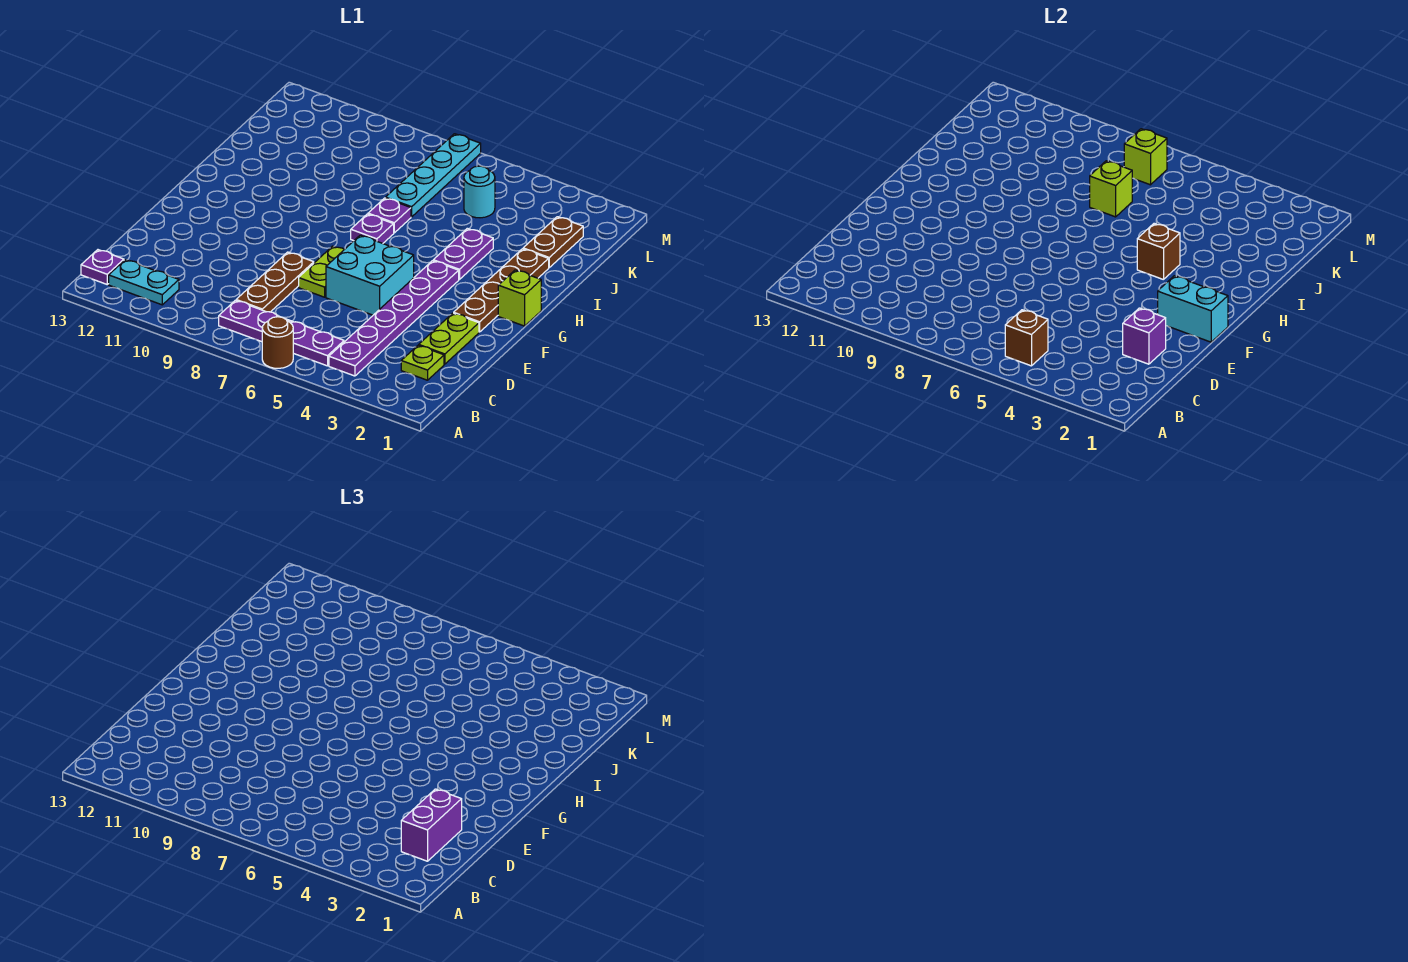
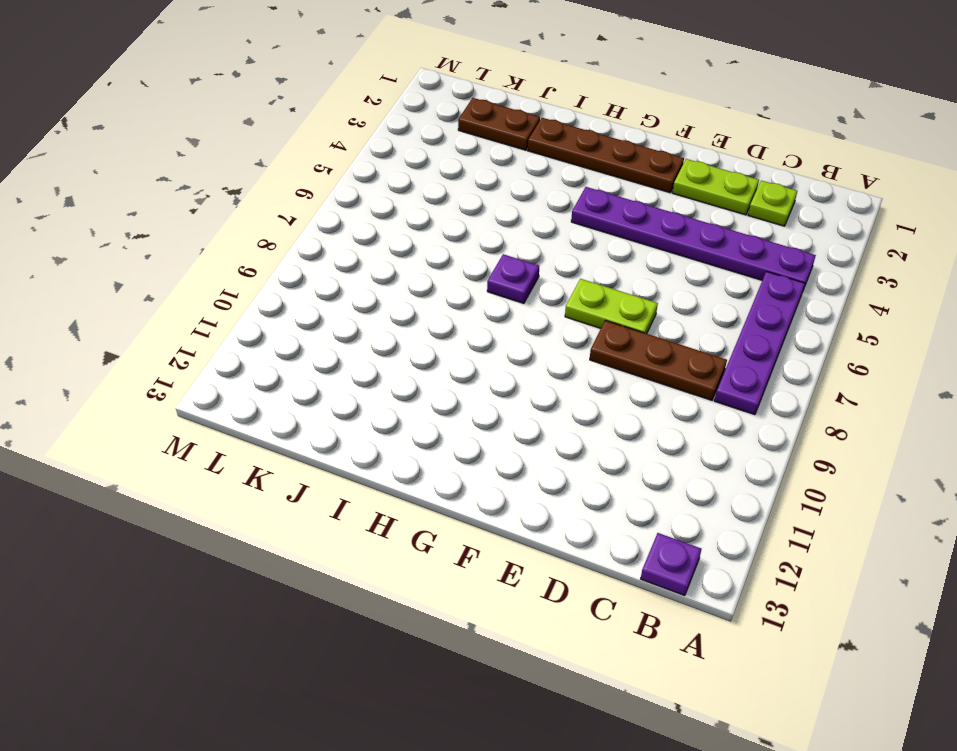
none -> brown 1x1 round brick [262,317,293,368]
none -> cyan 1x2 plate [109,260,179,305]
none -> cyan 2x2 brick [326,235,414,315]

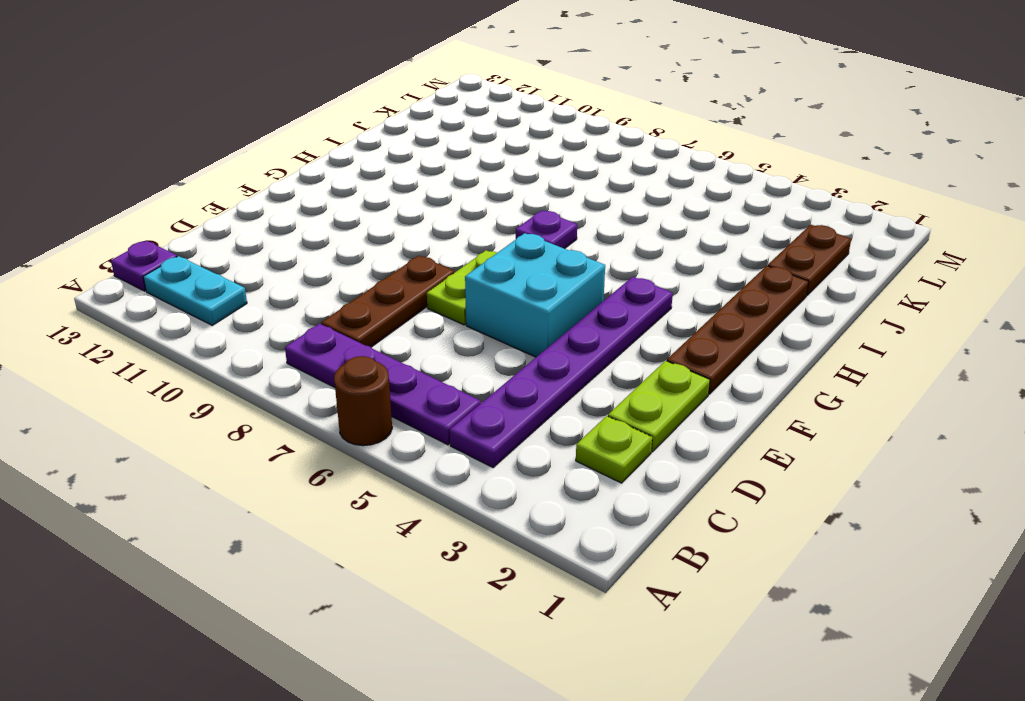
none -> lime 1x1 brick [498,270,541,326]
none -> purple 1x2 plate [433,228,493,280]
none -> purple 1x1 plate [368,198,411,233]

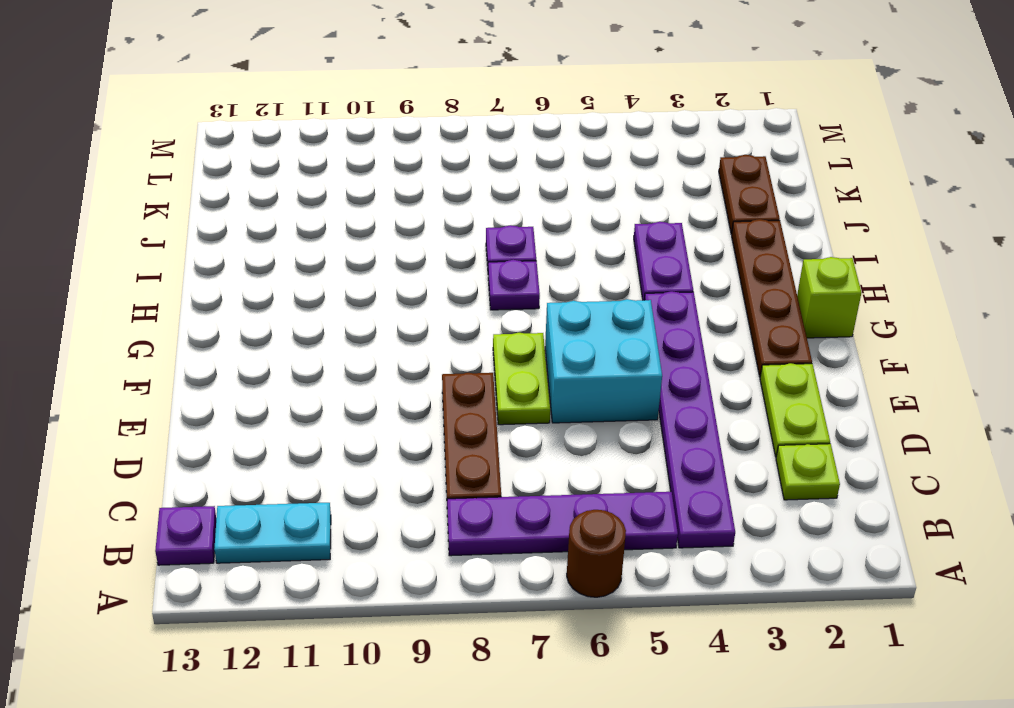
none -> cyan 1x4 plate [386,134,481,217]
none -> cyan 1x1 round brick [464,166,495,218]
none -> brown 1x1 brick [1005,310,1048,366]

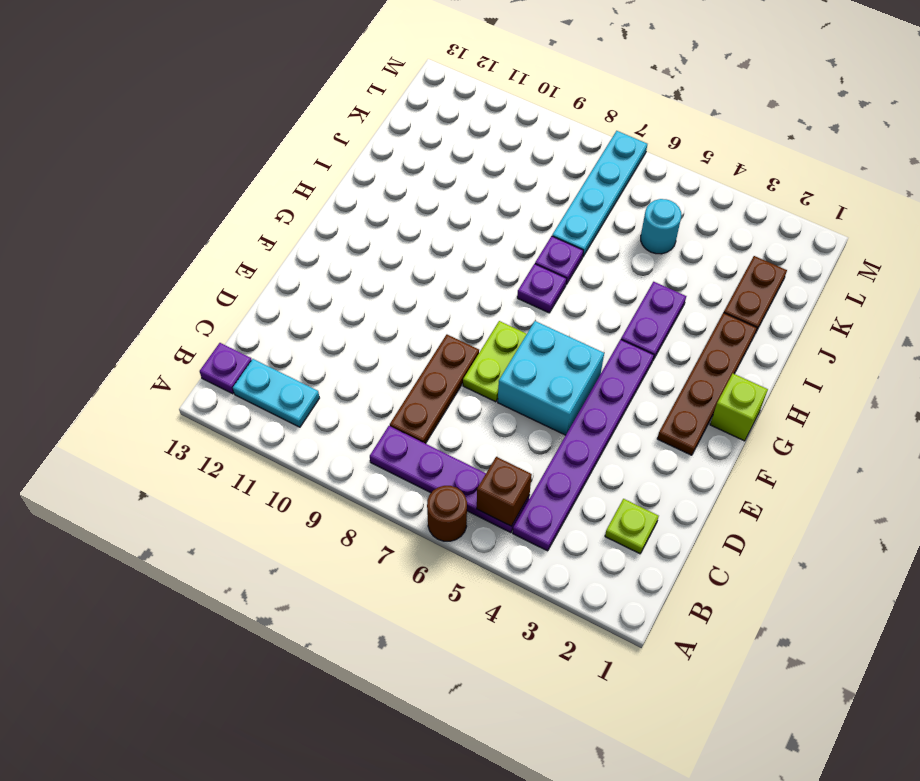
none -> lime 1x2 plate [419,313,479,364]
none -> purple 1x1 brick [1123,308,1166,364]
none -> cyan 1x2 brick [1158,276,1228,342]

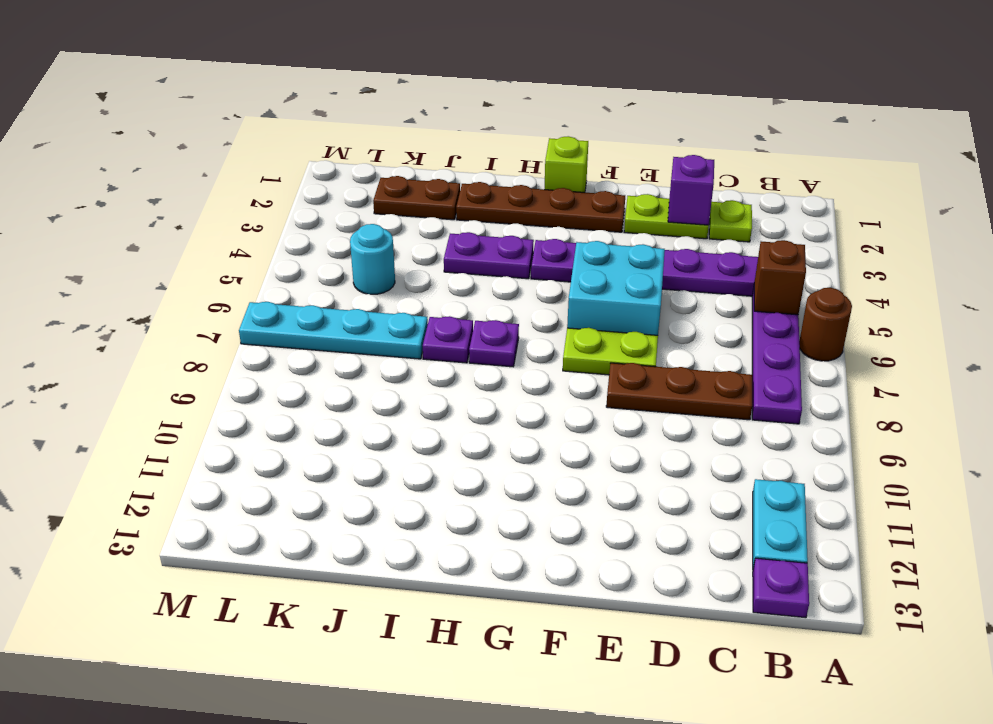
none -> cyan 1x2 brick [1158,276,1228,342]
none -> brown 1x1 brick [1137,224,1180,280]
none -> lime 1x1 brick [1090,161,1132,217]

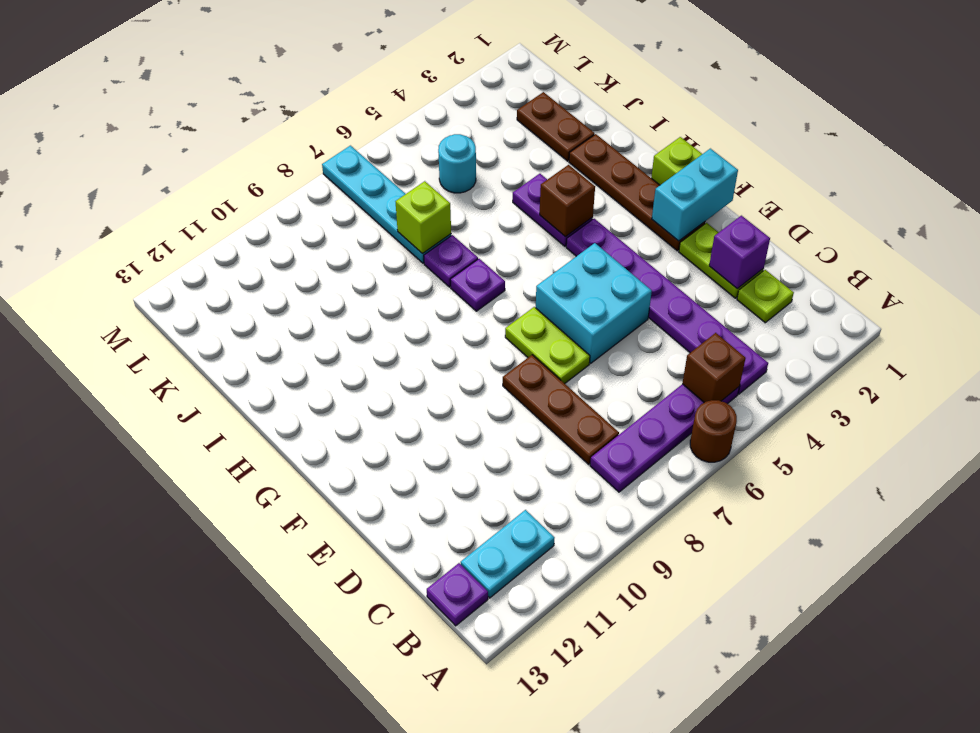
none -> lime 1x1 brick [1124,129,1167,185]
none -> purple 1x2 brick [401,789,462,861]

